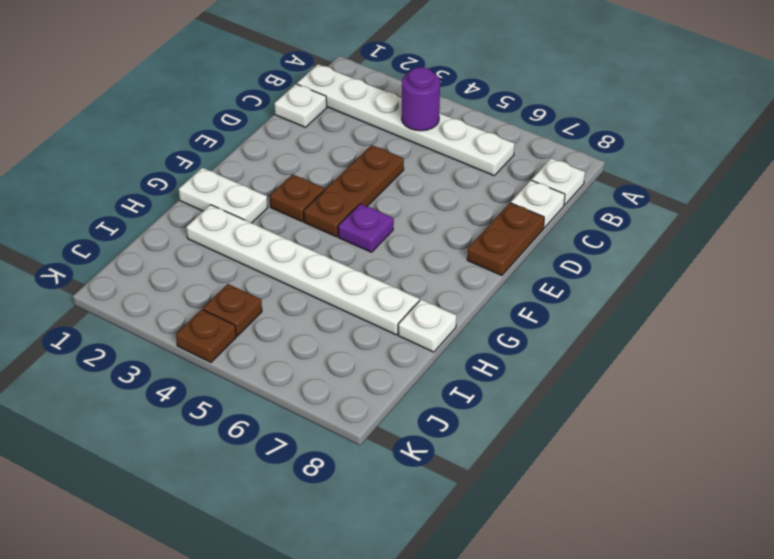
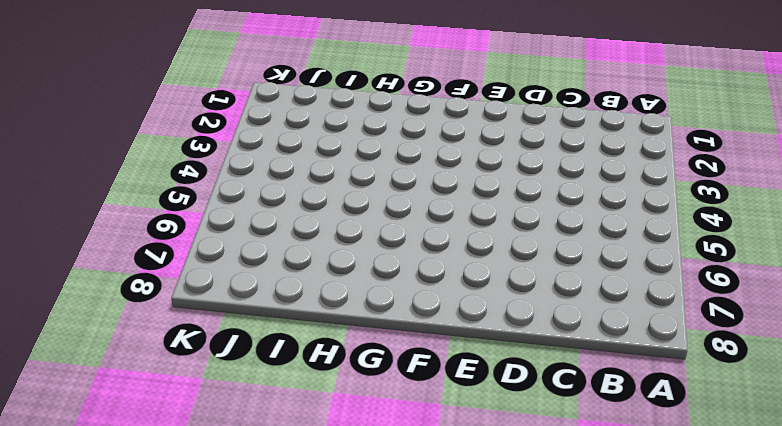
none -> white 1x6 plate [297,64,515,176]
none -> white 1x1 plate [532,158,585,205]
none -> white 1x1 plate [275,84,327,127]

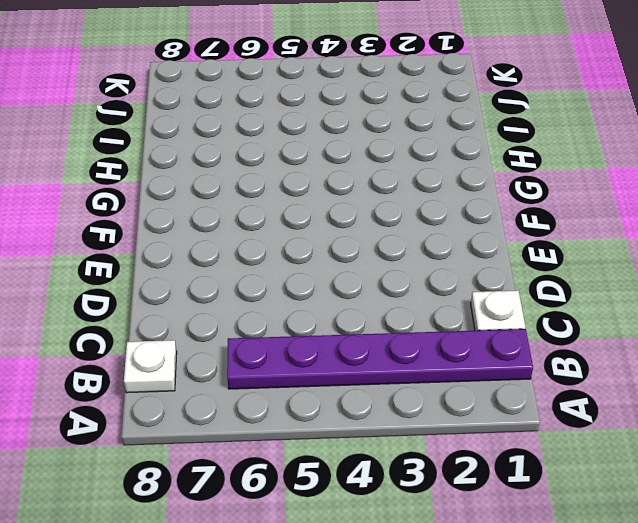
purple 1x6 plate [227,329,533,389] -> white 1x6 plate [297,64,515,176]
none -> white 1x1 plate [511,180,565,228]
none -> brown 1x3 plate [304,145,404,237]
none -> brown 1x2 plate [467,203,544,276]

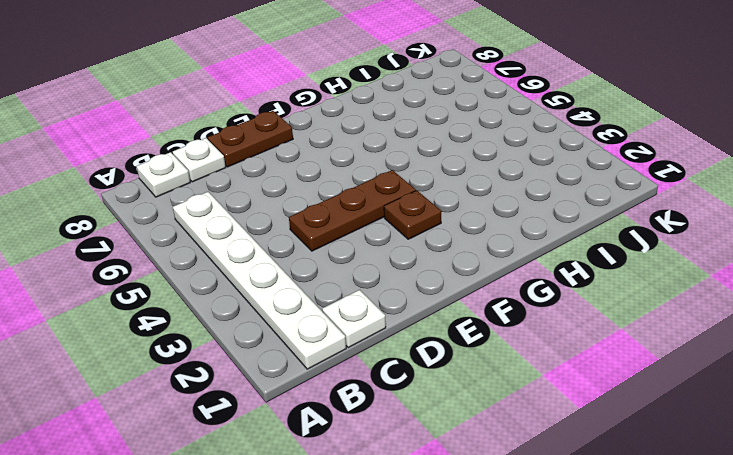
none -> purple 1x1 plate [338,204,394,252]
none -> white 1x2 plate [179,168,268,223]
none -> white 1x6 plate [186,205,419,335]

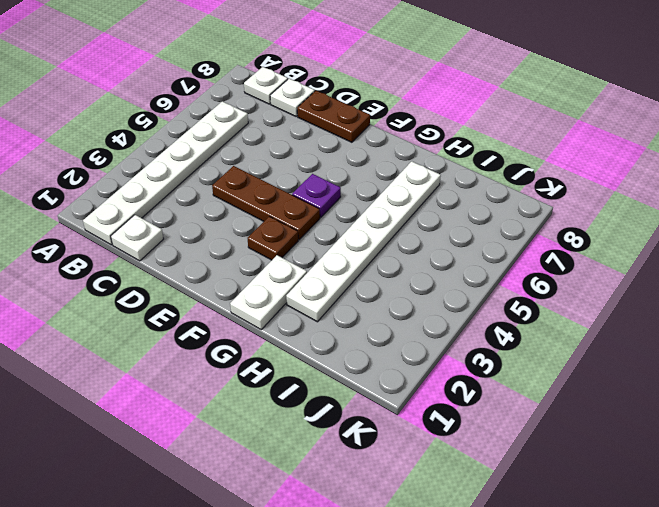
none -> white 1x1 plate [398,299,457,352]
none -> brown 1x1 plate [203,284,262,336]
none -> brown 1x1 plate [176,309,236,362]

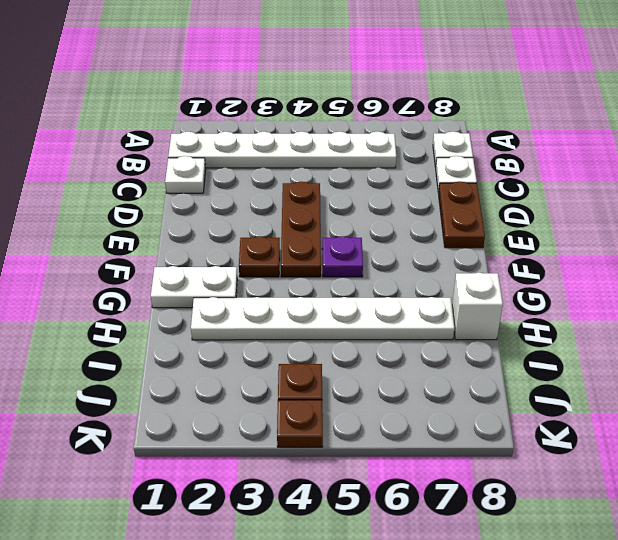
white 1x1 brick [452,273,503,340] -> white 1x1 plate [398,299,457,352]
none -> purple 1x1 round brick [402,67,440,131]

